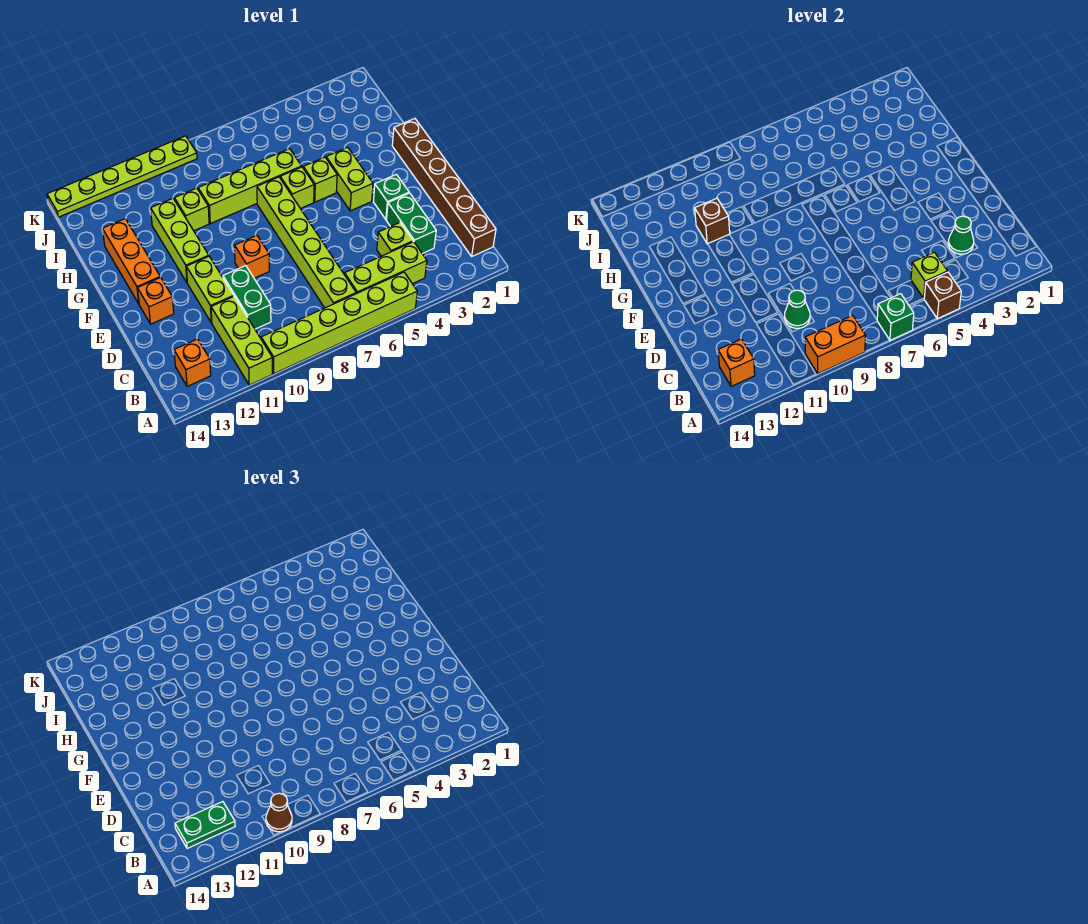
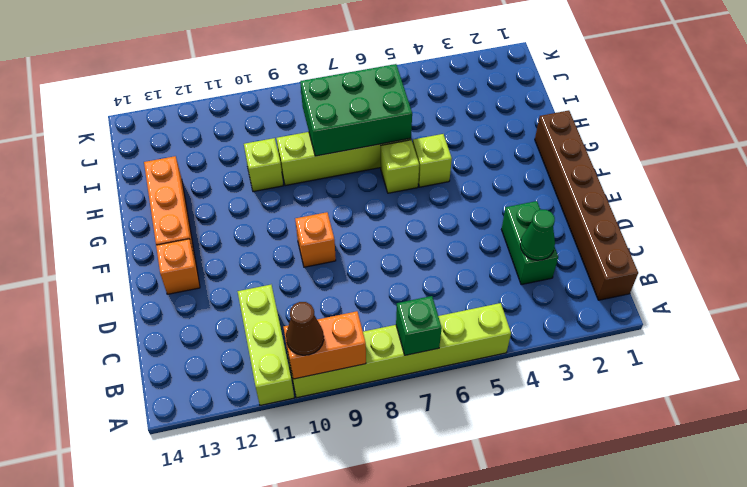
green 2x3 brick [300,64,412,156] -> none
none -> lime 1x3 brick [344,242,427,294]
none -> lime 1x6 brick [257,177,356,308]
none -> orange 1x1 brick [174,339,211,387]
none -> lime 1x1 brick [377,223,413,256]

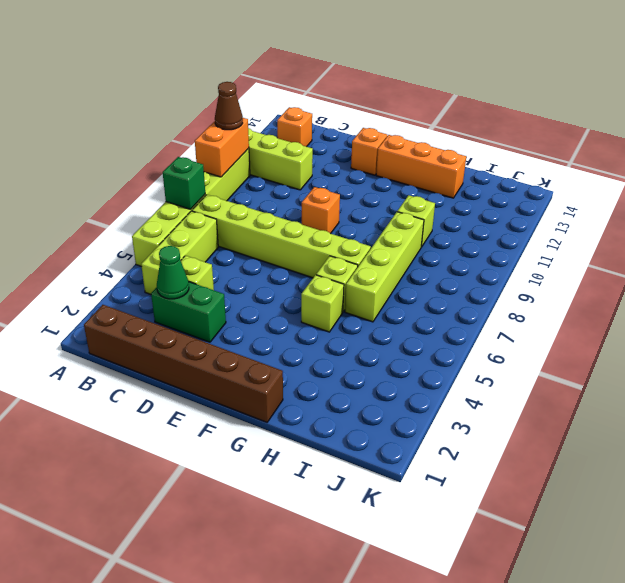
none -> green 1x2 brick [223,266,271,329]
none -> lime 1x2 brick [186,257,234,323]
none -> green 1x1 brick [373,174,409,220]
none -> lime 1x2 brick [326,147,373,211]

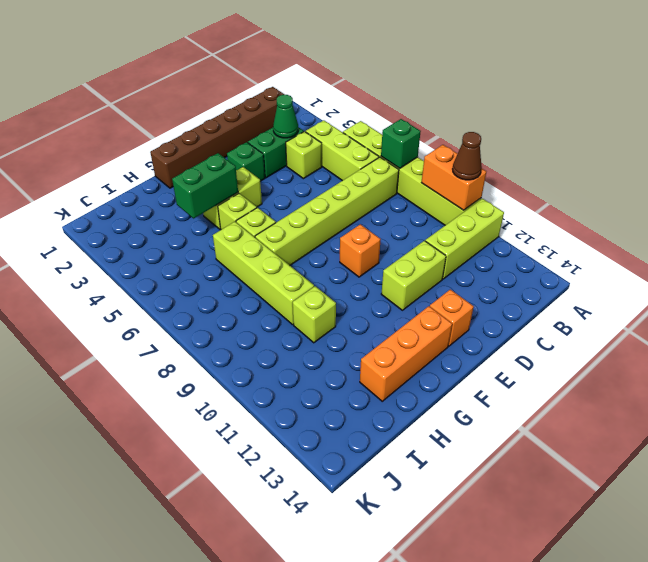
green 1x2 brick [172,153,238,218] -> green 1x2 brick moved to [223,266,271,329]
none -> orange 1x1 brick [174,339,211,387]
none -> lime 1x3 brick [151,198,209,282]
none -> lime 1x6 plate [47,136,197,217]
none -> brown 1x1 brick [924,272,961,319]

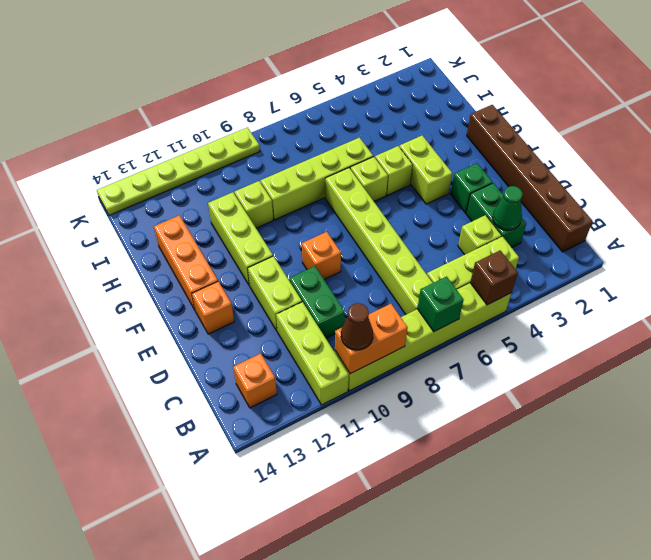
none -> lime 1x1 brick [911,252,948,298]
none -> orange 1x1 brick [718,339,755,387]
none -> green 1x1 cone [785,290,810,328]
none -> brown 1x1 brick [695,198,730,244]

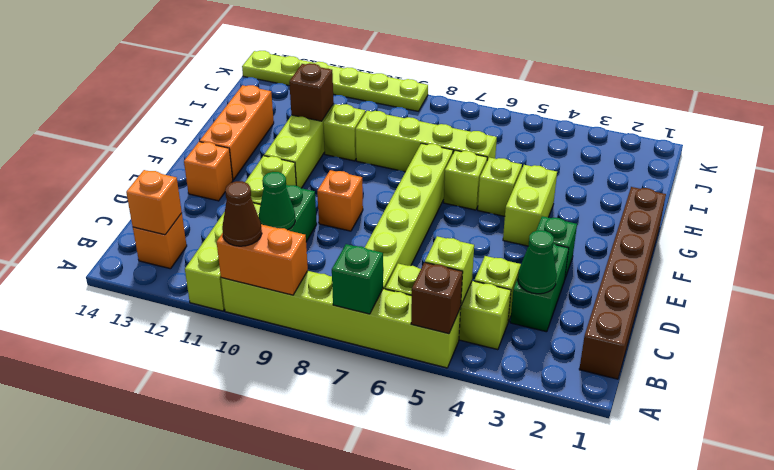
none -> green 1x2 plate [175,802,235,849]

